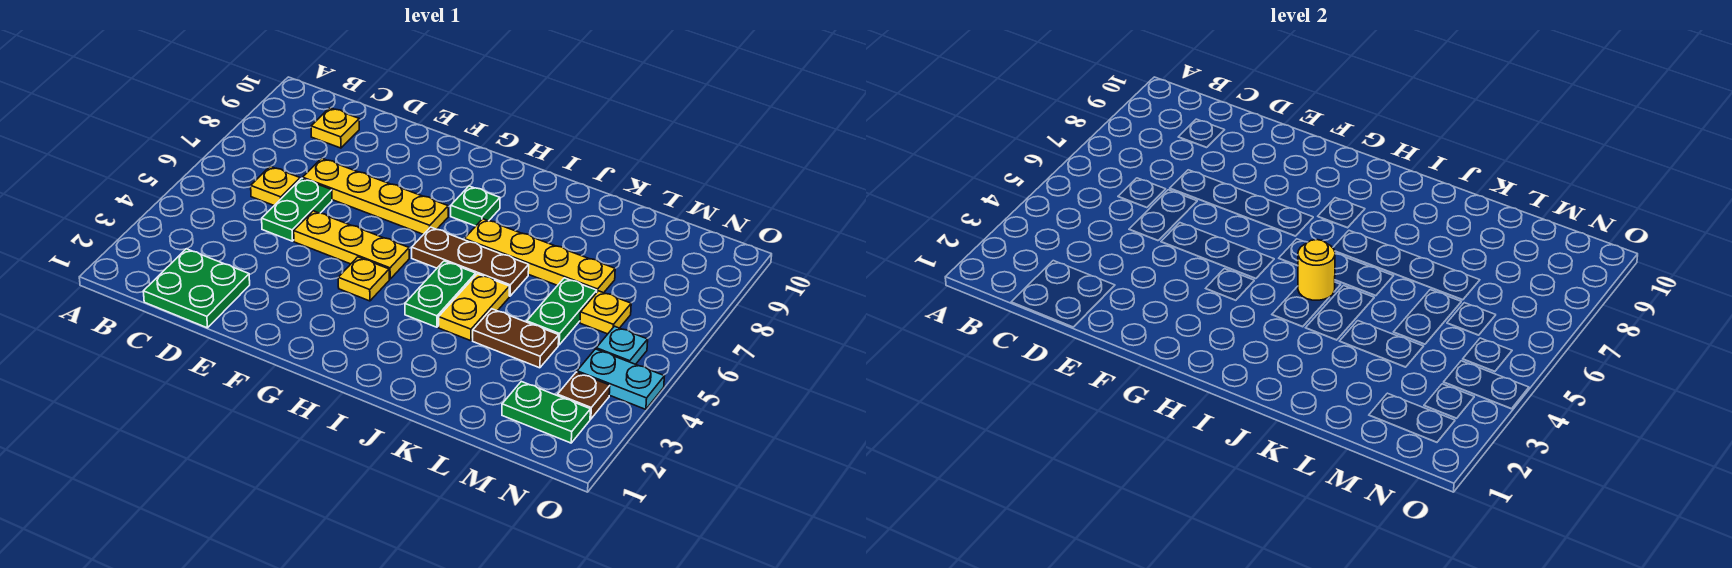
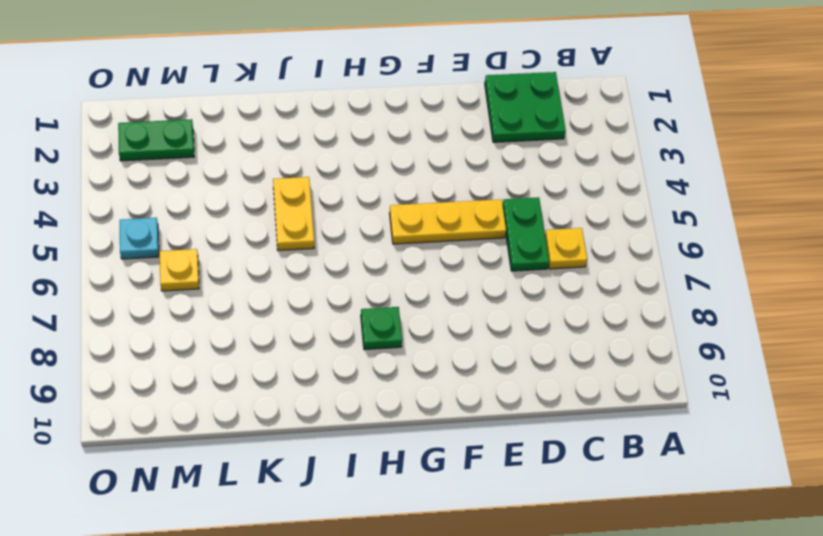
none -> yellow 1x1 plate [311,108,359,148]
none -> yellow 1x4 plate [303,158,448,234]
none -> yellow 1x1 plate [338,257,389,301]

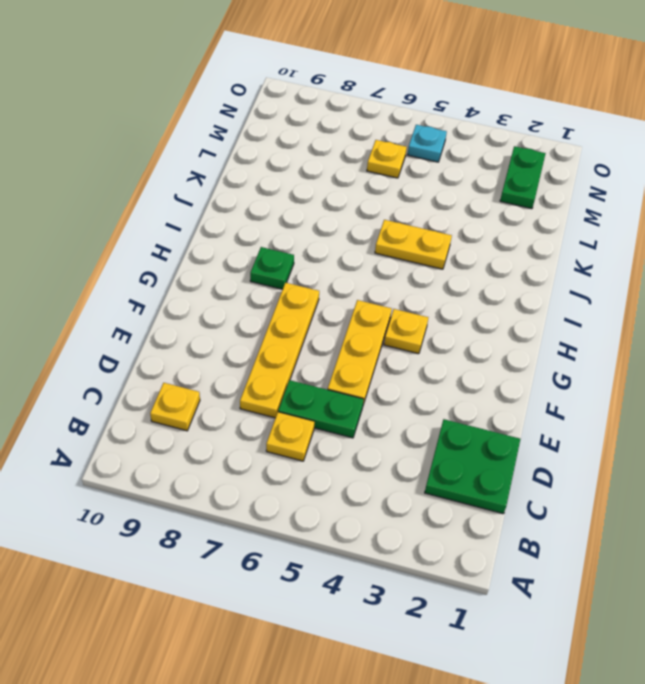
none -> brown 1x3 plate [412,227,529,296]
none -> green 1x2 plate [405,261,476,327]
none -> yellow 1x4 plate [464,219,615,293]

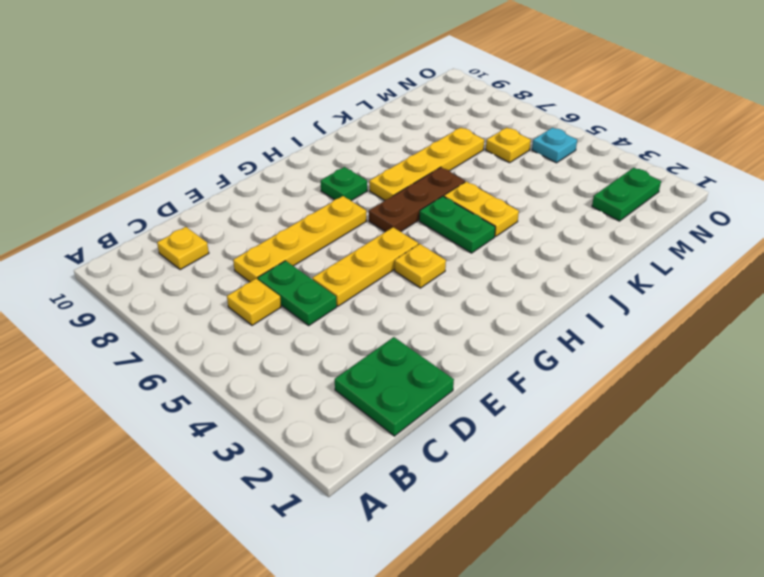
none -> brown 1x2 plate [473,309,559,368]
none -> green 1x2 plate [527,278,597,345]
none -> brown 1x1 plate [557,372,610,419]

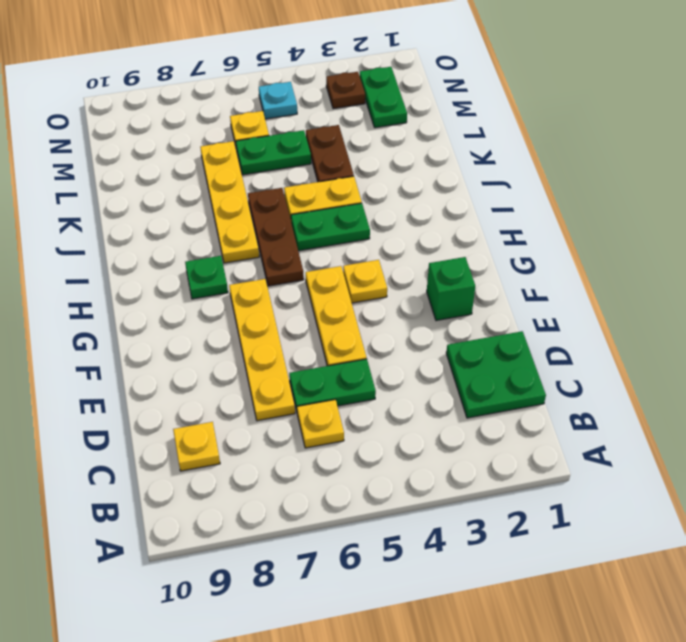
green 1x1 brick [427,257,475,321] -> none
none -> cyan 1x2 plate [577,349,664,409]
none -> yellow 1x1 round brick [1298,240,1335,300]

